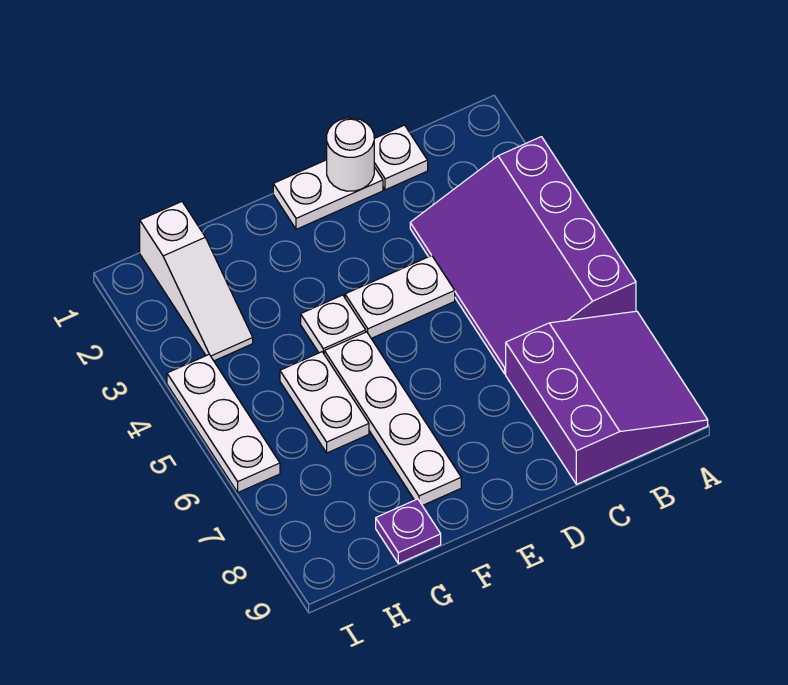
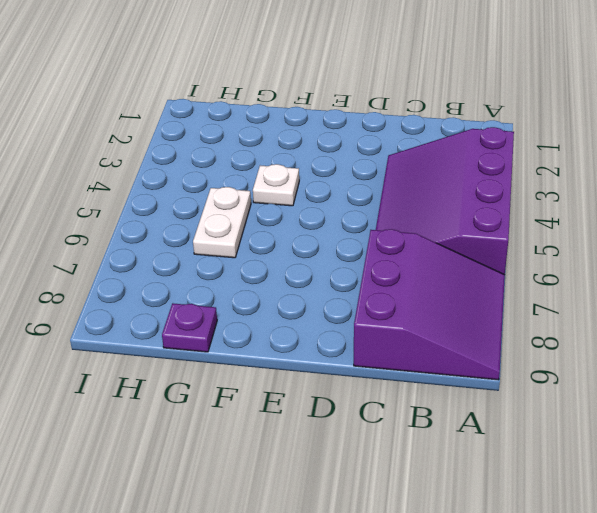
none -> white 1x1 plate [374,125,428,190]
none -> white 1x2 plate [273,160,383,229]
none -> white 1x2 plate [345,255,455,338]

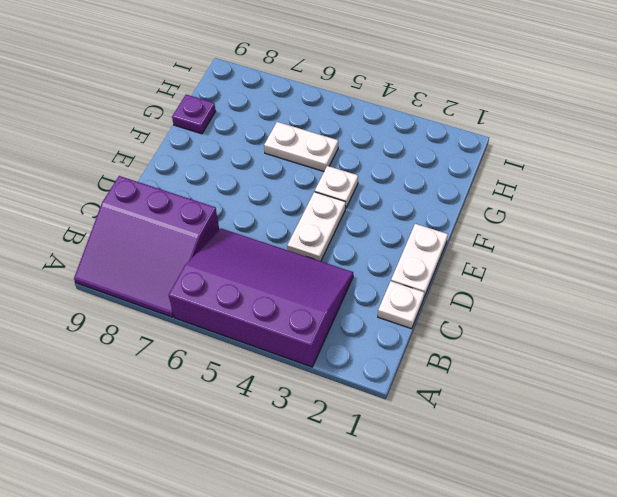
none -> white 1x4 plate [324,332,461,506]
none -> white 1x3 slope [140,202,253,361]
none -> white 1x3 plate [167,354,280,492]

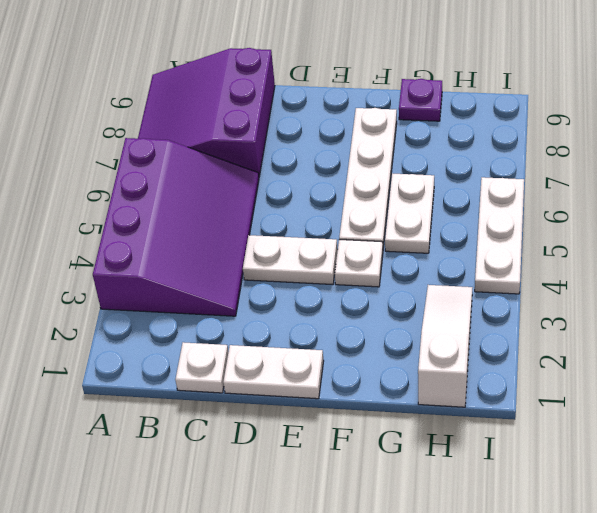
none -> white 1x1 round brick [327,118,374,191]

